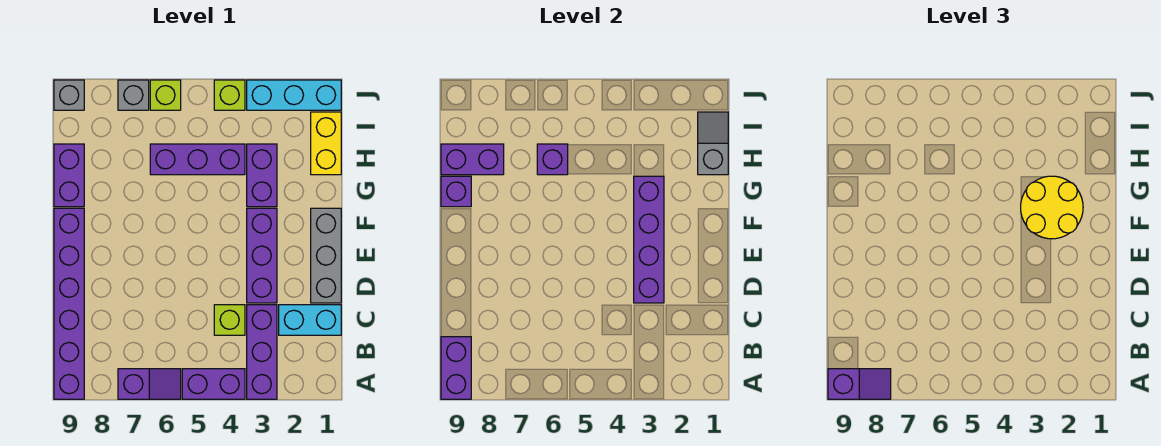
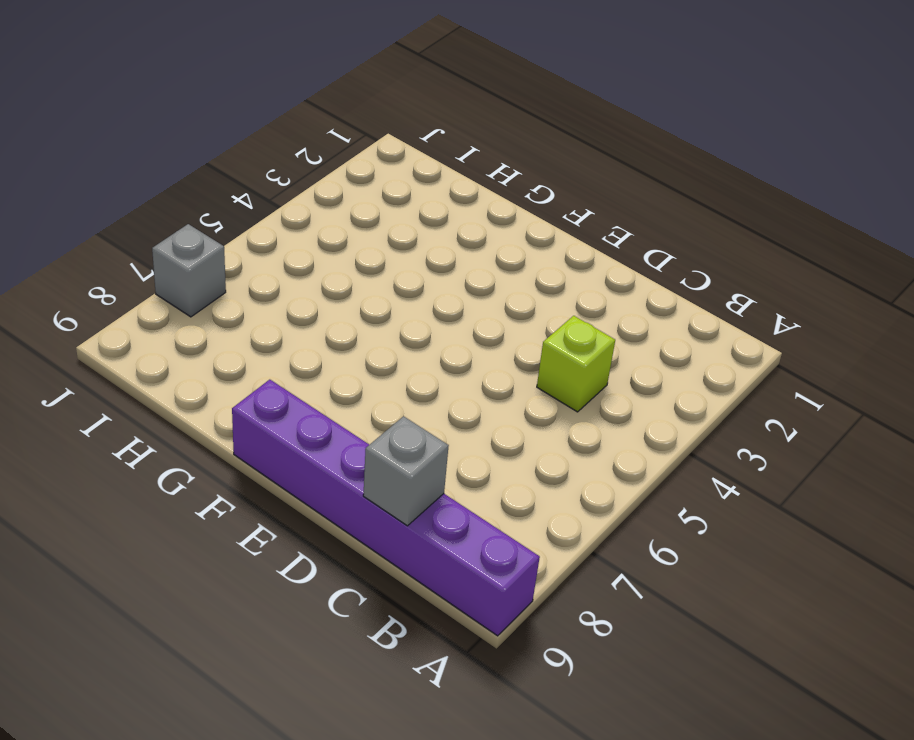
grey 1x1 brick [363,416,449,526] -> grey 1x1 brick moved to [54,80,84,110]
none -> purple 1x3 brick [247,305,277,399]
none -> purple 1x2 brick [182,369,245,399]
none -> purple 1x2 slope [118,369,181,399]

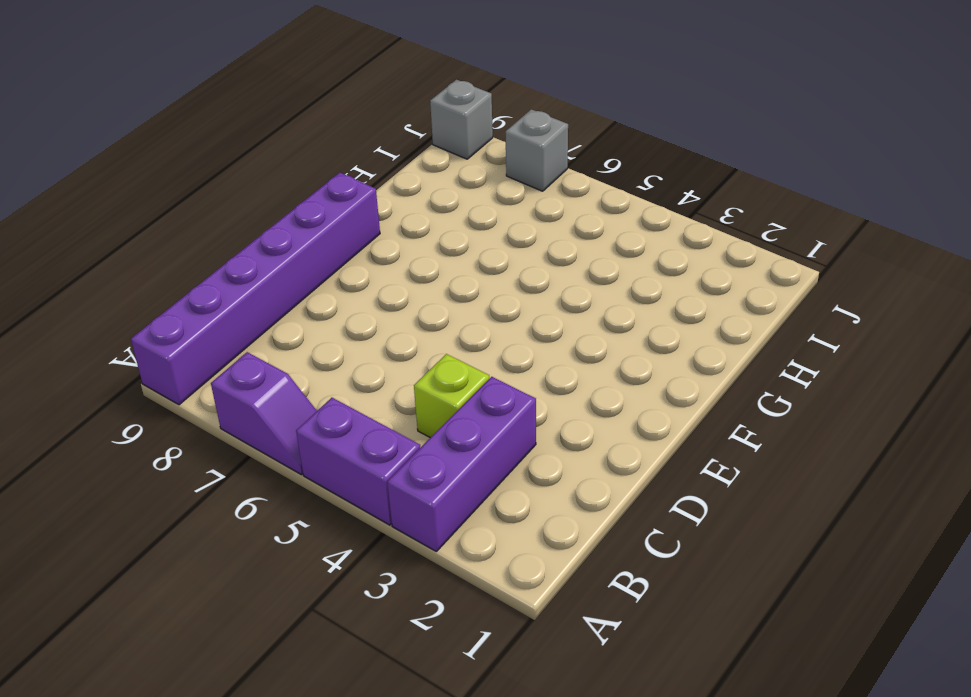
none -> cyan 1x2 brick [279,305,341,335]
none -> grey 1x3 brick [311,208,341,303]
none -> purple 1x3 brick [247,208,277,303]

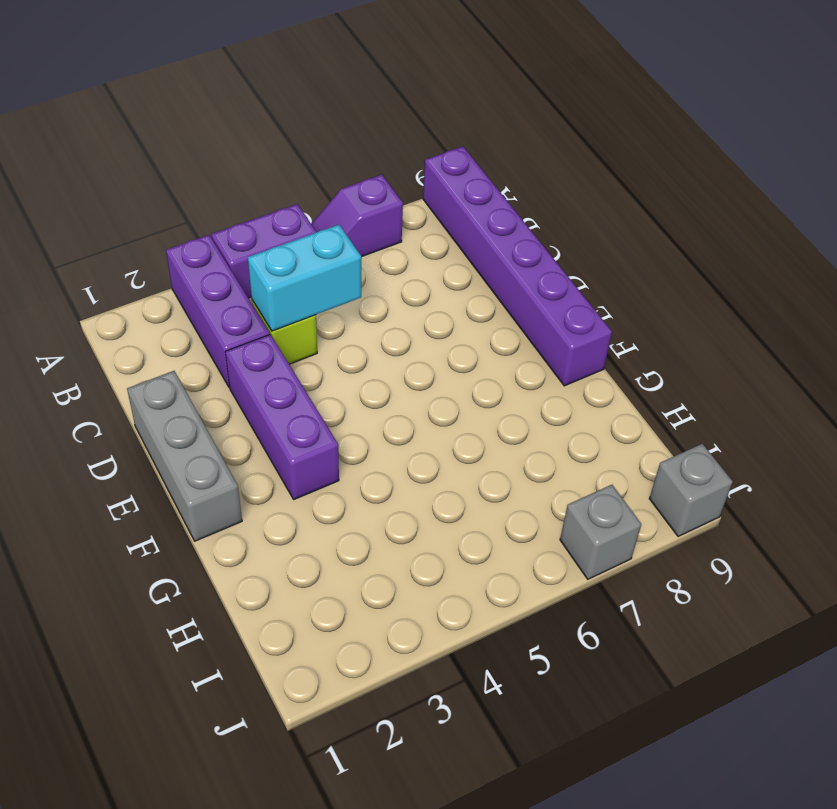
cyan 1x2 brick [248,225,361,331] -> cyan 1x2 brick moved to [279,305,341,335]
none -> purple 1x2 brick [247,144,277,207]
none -> purple 1x2 brick [54,144,84,207]
none -> yellow 1x2 brick [311,112,341,175]

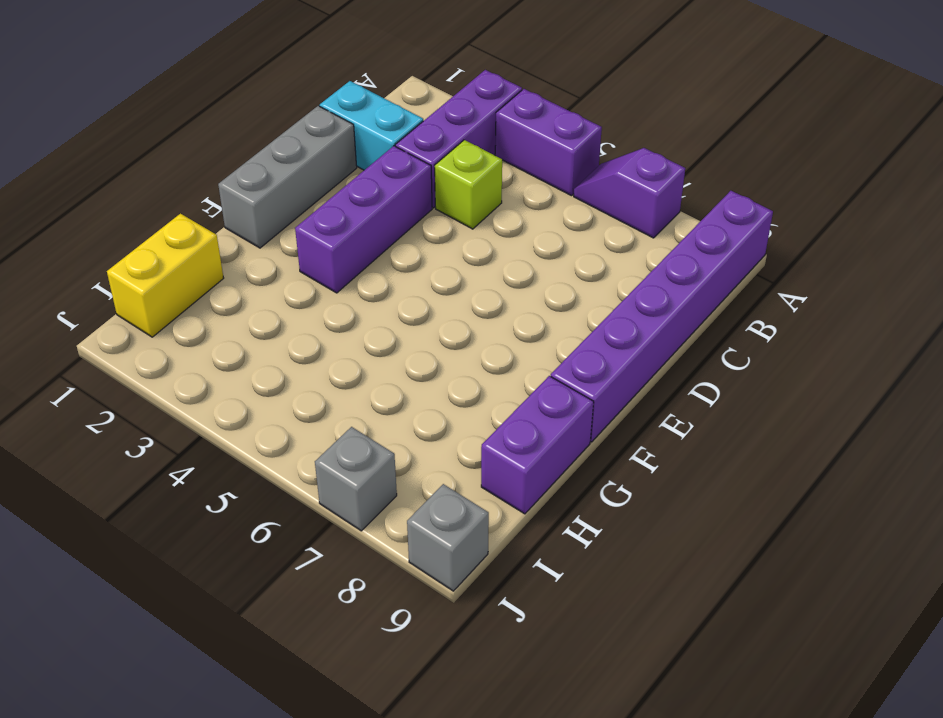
none -> purple 1x2 brick [247,144,277,207]
none -> purple 1x3 brick [150,144,245,175]
none -> cyan 1x3 brick [247,80,341,110]

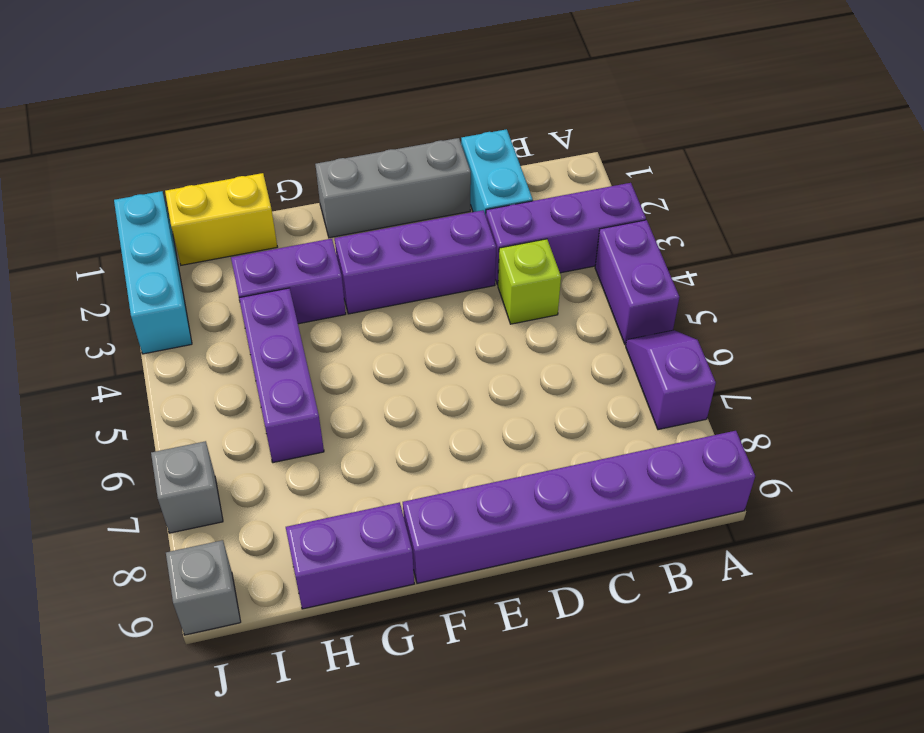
none -> lime 1x1 brick [214,80,245,110]
none -> lime 1x1 brick [150,80,181,110]
none -> purple 1x2 brick [441,337,471,399]

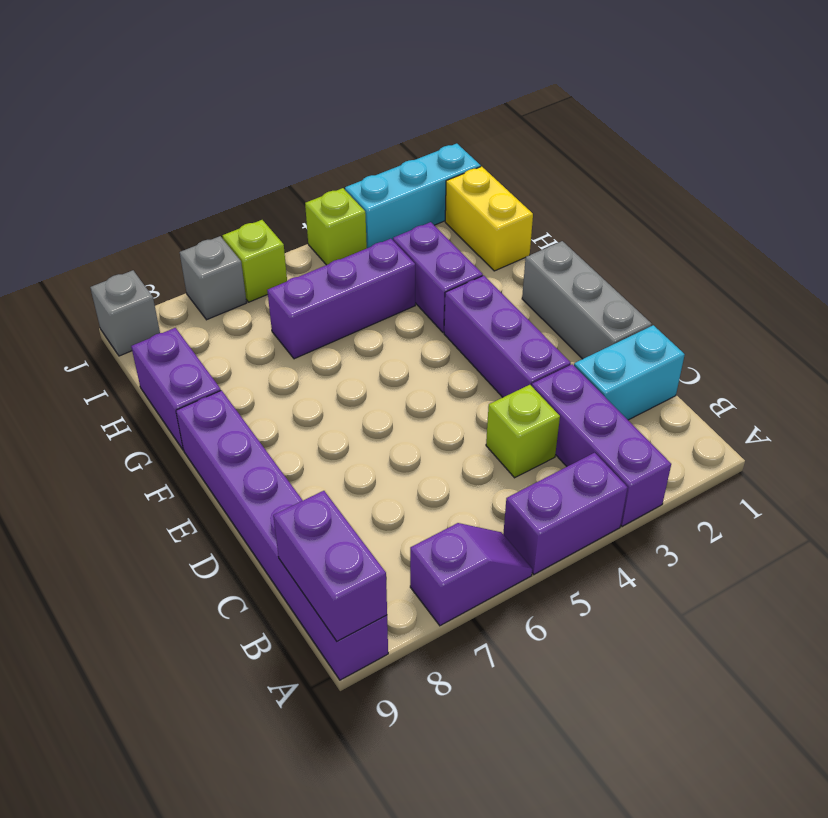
none -> purple 1x4 brick [634,176,664,303]
none -> purple 1x1 brick [441,176,471,207]
none -> grey 1x2 slope [698,112,728,175]

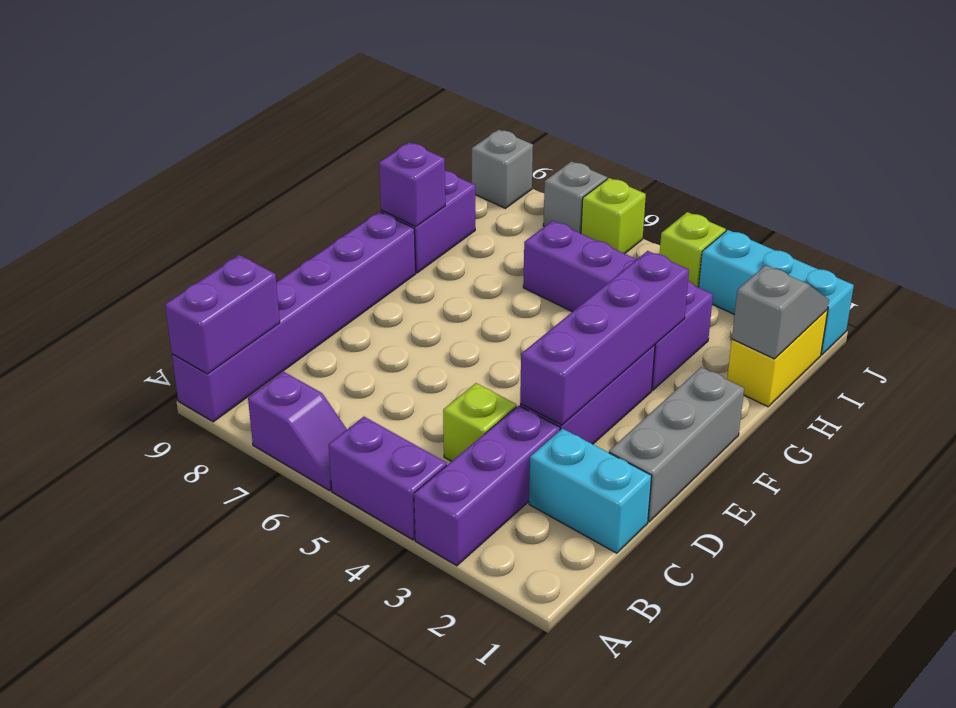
none -> purple 1x1 brick [537,144,568,175]
none -> purple 1x2 brick [441,144,504,175]
none -> purple 1x2 slope [828,369,891,399]

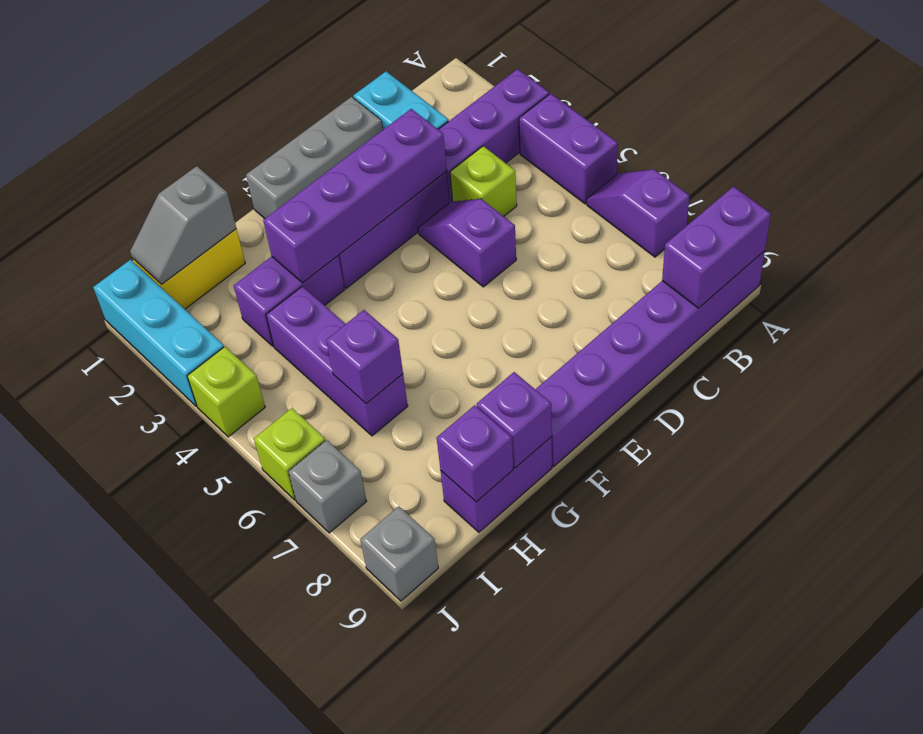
purple 1x2 slope [418,199,516,287] -> purple 1x2 slope moved to [828,369,891,399]
purple 1x1 brick [437,405,513,502] -> purple 1x2 brick [441,144,504,175]
none -> yellow 2x2 round brick [1021,176,1083,239]

